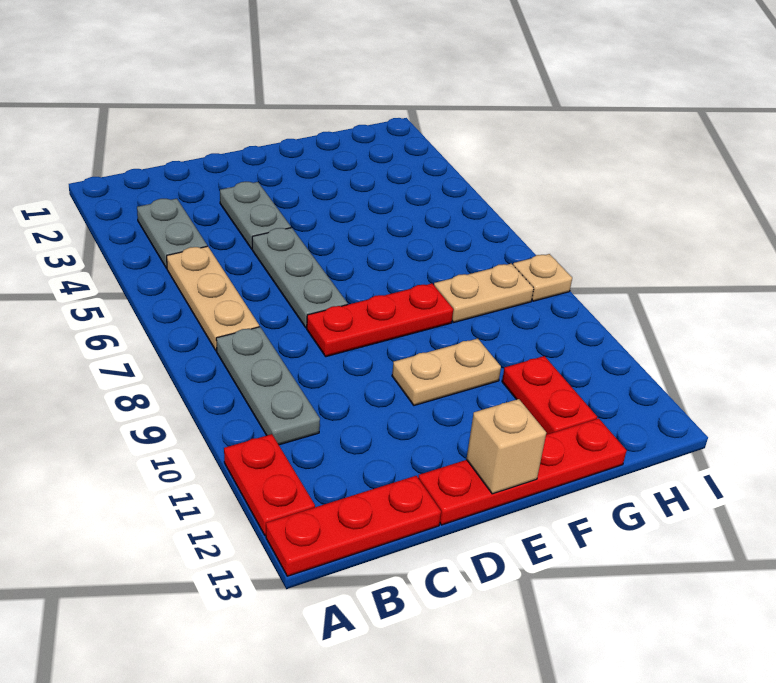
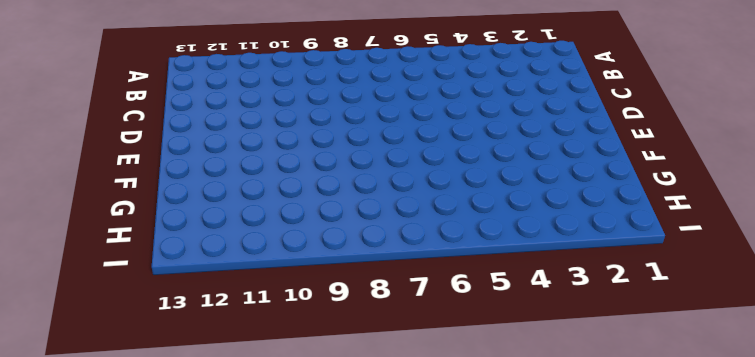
none -> red 1x2 plate [224,434,315,536]
none -> red 1x3 plate [266,476,441,576]
none -> grey 1x2 plate [137,199,207,268]

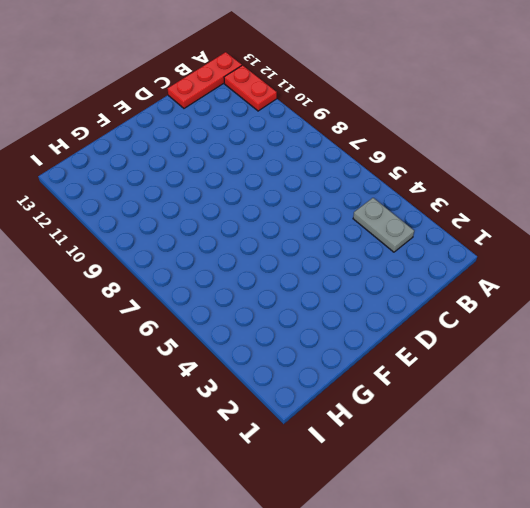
none -> tan 1x3 plate [167,246,259,351]
none -> grey 1x3 plate [216,327,320,445]
none -> grey 1x2 plate [220,182,291,249]

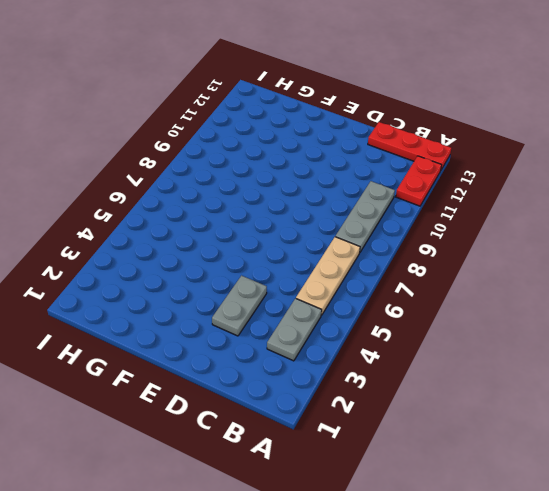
none -> grey 1x3 plate [252,228,348,328]
none -> red 1x3 plate [307,284,453,357]
none -> red 1x4 plate [418,418,627,525]

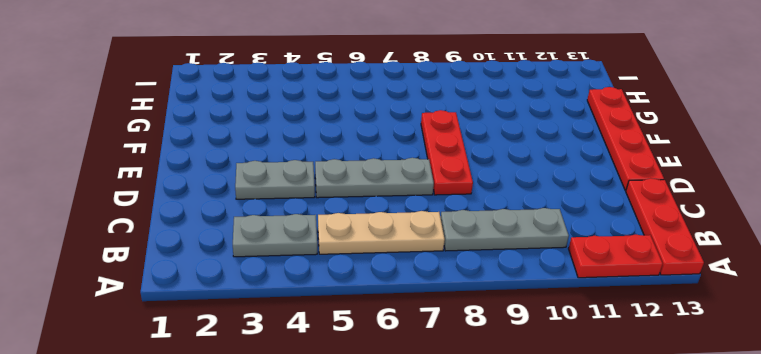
none -> tan 1x2 plate [392,339,501,405]
none -> tan 1x2 plate [434,264,534,322]
none -> red 1x2 plate [502,356,597,435]

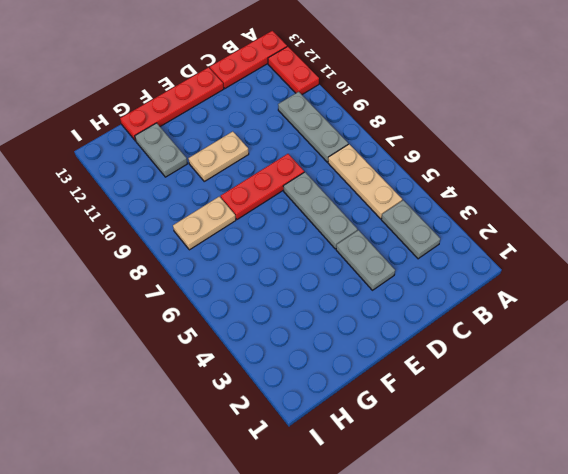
grey 1x2 plate [135,123,187,177] -> red 1x2 plate [502,356,597,435]
none -> tan 1x1 plate [513,254,572,301]
none -> tan 1x1 brick [467,399,546,494]

